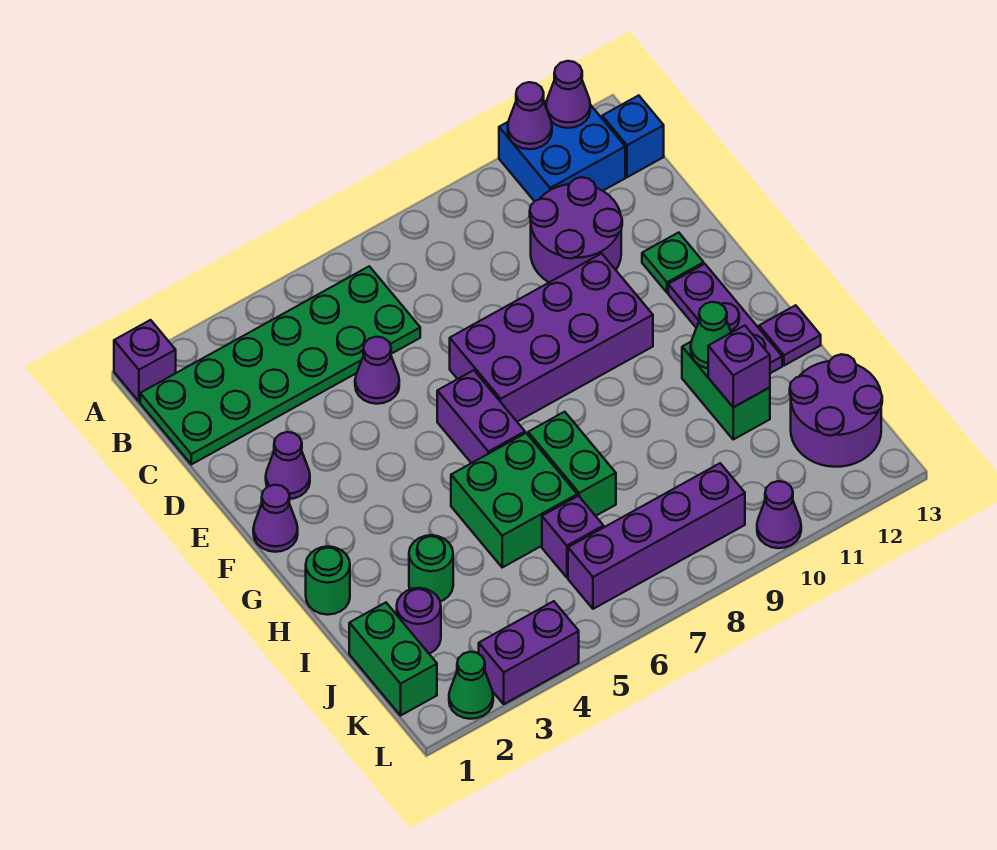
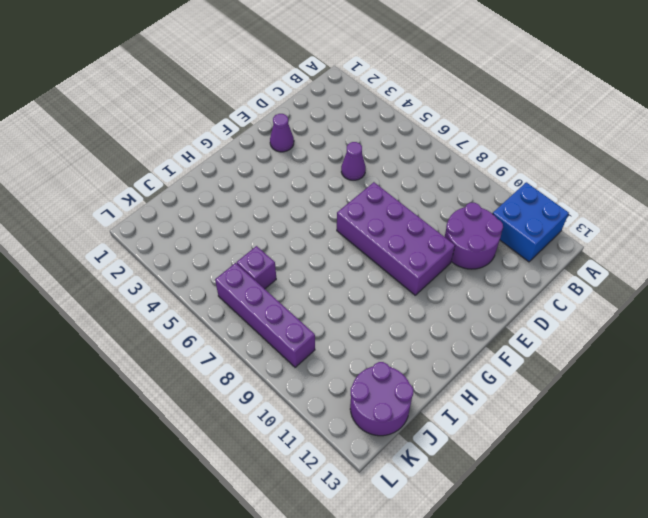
none -> purple 1x1 brick [114,320,176,402]
none -> green 2x6 plate [140,266,420,464]
none -> blue 1x1 brick [602,95,664,177]
none -> green 1x1 plate [642,232,704,293]

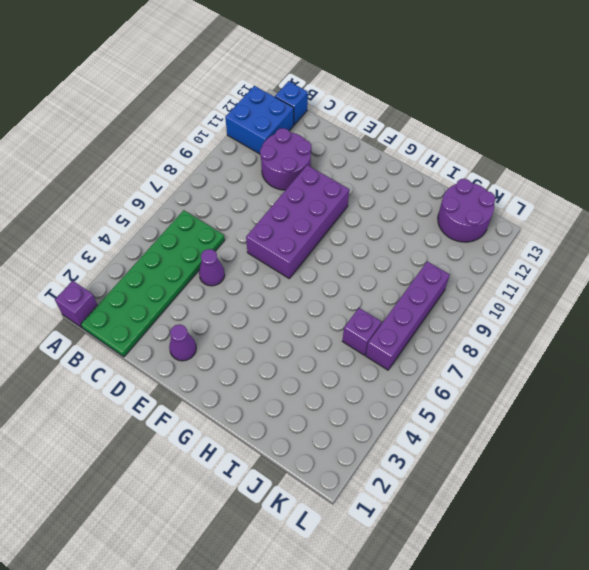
none -> green 1x1 plate [642,232,704,293]
none -> purple 1x1 cone [253,485,298,552]
none -> purple 1x2 brick [437,370,525,463]
none -> purple 1x3 plate [668,264,782,373]

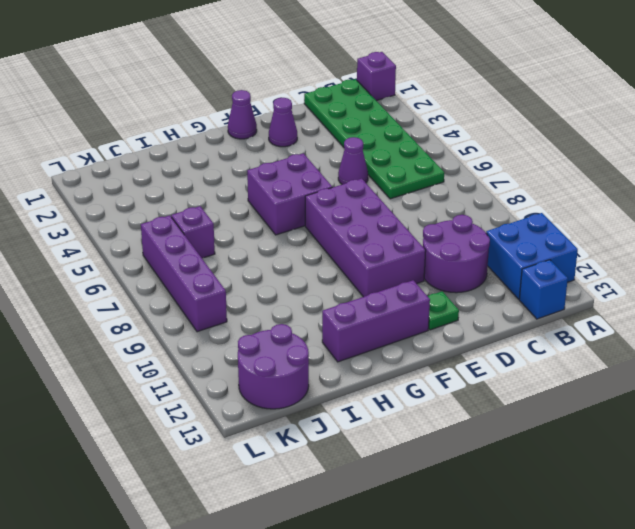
purple 2x2 brick [247,153,332,235] -> purple 1x2 brick [437,370,525,463]
purple 1x3 brick [322,280,430,362] -> purple 1x3 plate [668,264,782,373]
none -> green 1x1 round brick [306,547,350,615]
none -> green 2x2 brick [451,433,577,567]
none -> green 1x2 brick [528,412,616,516]
none -> green 1x2 brick [682,341,770,439]

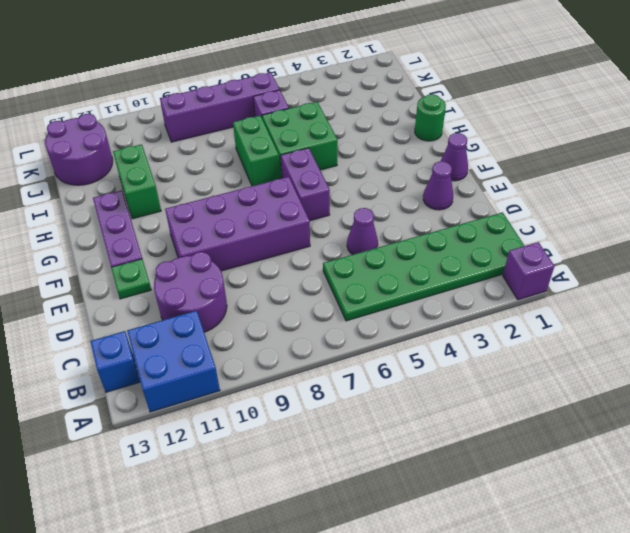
none -> purple 1x1 plate [759,305,821,366]
none -> green 1x1 round brick [409,535,453,601]
none -> green 1x2 brick [349,603,437,715]
none -> purple 1x1 round brick [397,588,441,654]

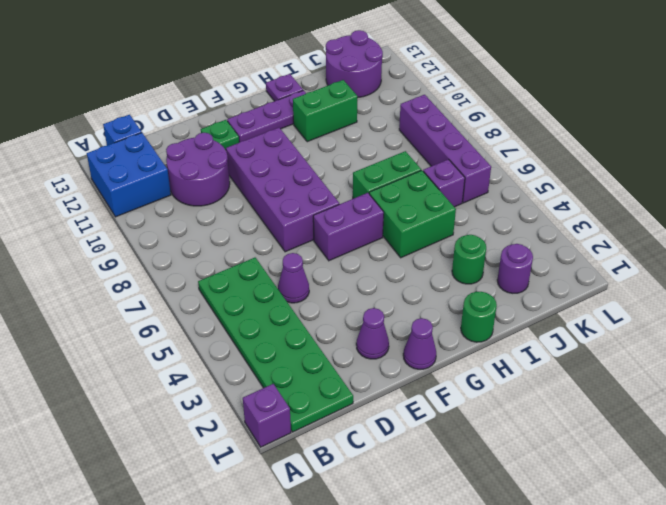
none -> green 1x2 brick [349,603,437,715]
none -> green 1x1 cone [449,652,493,719]
none -> purple 1x2 brick [479,601,579,704]
none -> purple 1x1 cone [757,481,801,548]

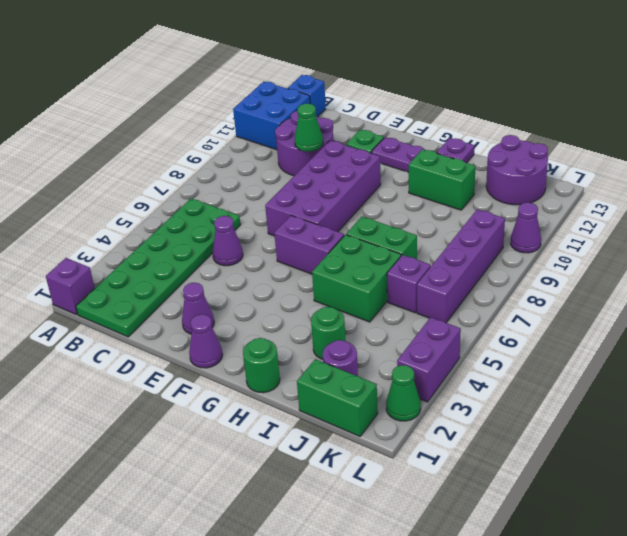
green 1x1 cone [295,104,323,152] -> green 1x1 cone moved to [691,302,731,368]
none -> purple 1x1 cone [508,82,552,149]
none -> purple 1x1 cone [546,61,590,128]
none -> purple 1x1 brick [708,326,770,407]

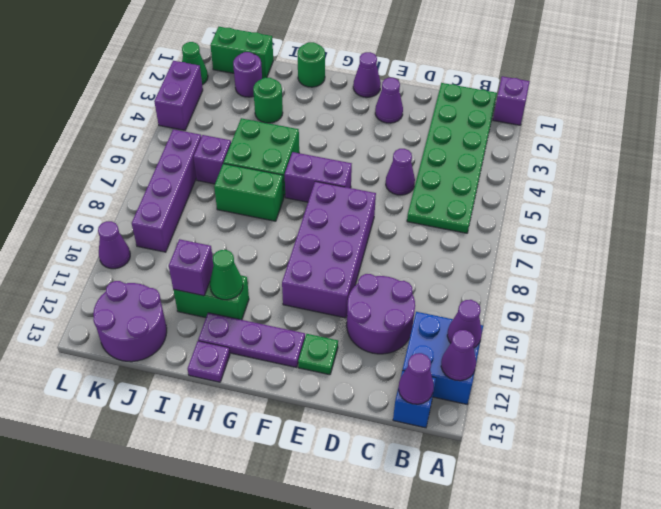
purple 1x1 cone [399,353,434,404] -> none

